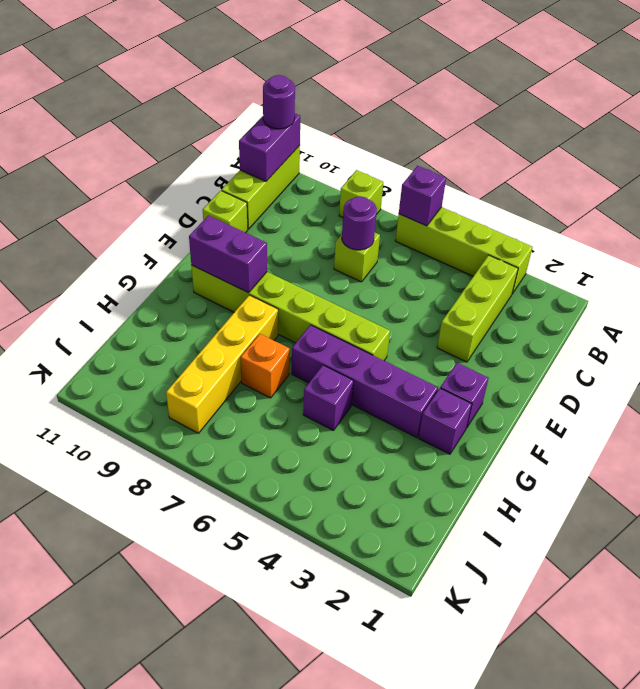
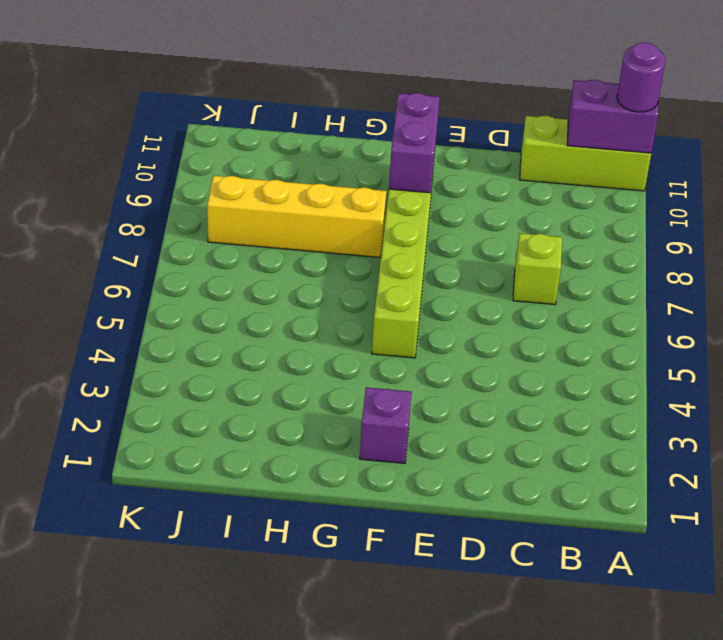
none -> lime 1x4 brick [395,207,533,294]
none -> lime 1x1 brick [339,170,383,217]
none -> lime 1x3 brick [437,255,518,362]

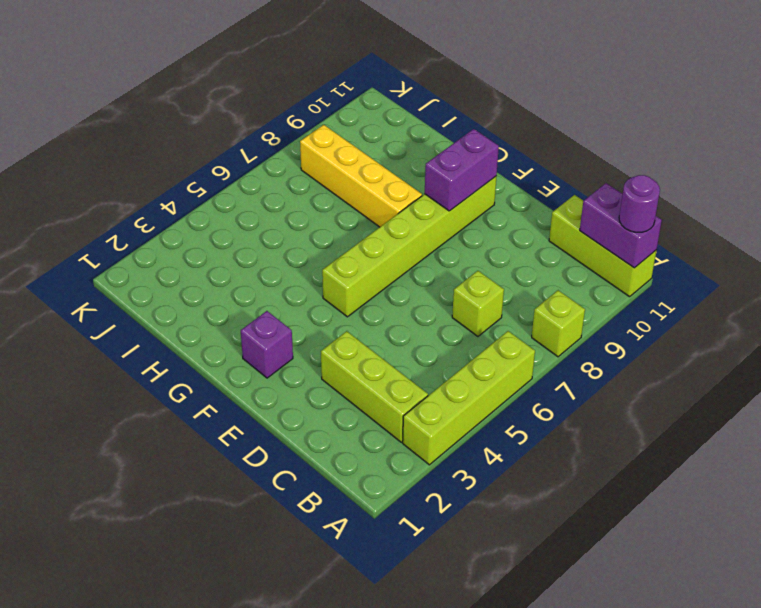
none -> lime 1x1 brick [203,191,248,233]
none -> purple 1x1 brick [419,388,472,454]
none -> purple 1x4 brick [292,325,438,437]

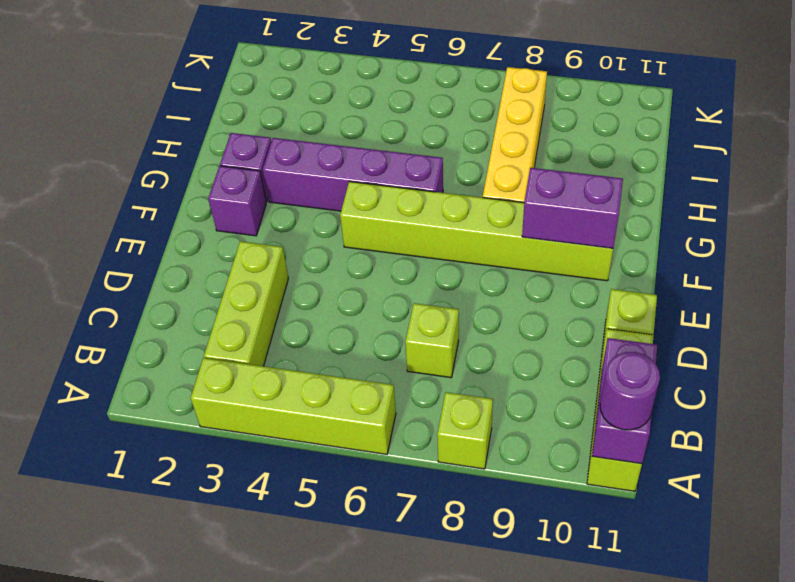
none -> purple 1x1 brick [303,365,354,431]
none -> orange 1x1 brick [241,334,290,398]
none -> purple 1x1 brick [399,166,446,226]

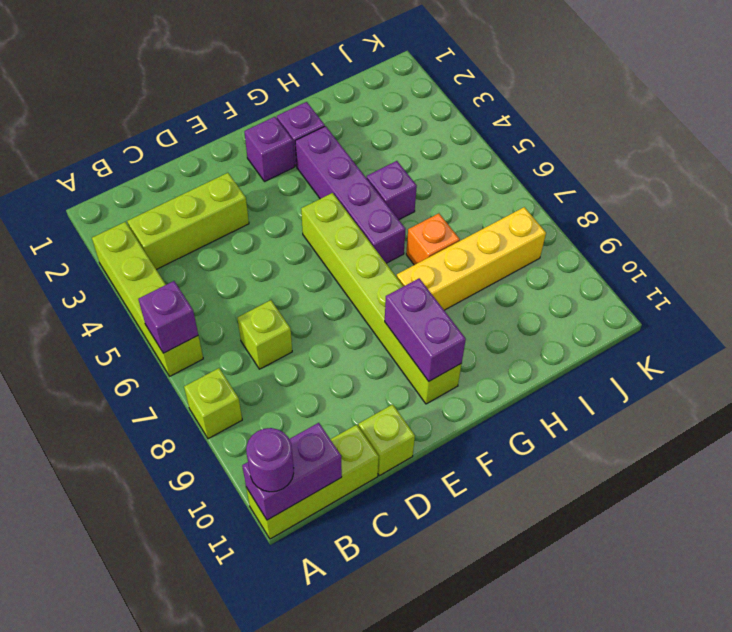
none -> purple 1x1 round brick [342,196,377,250]

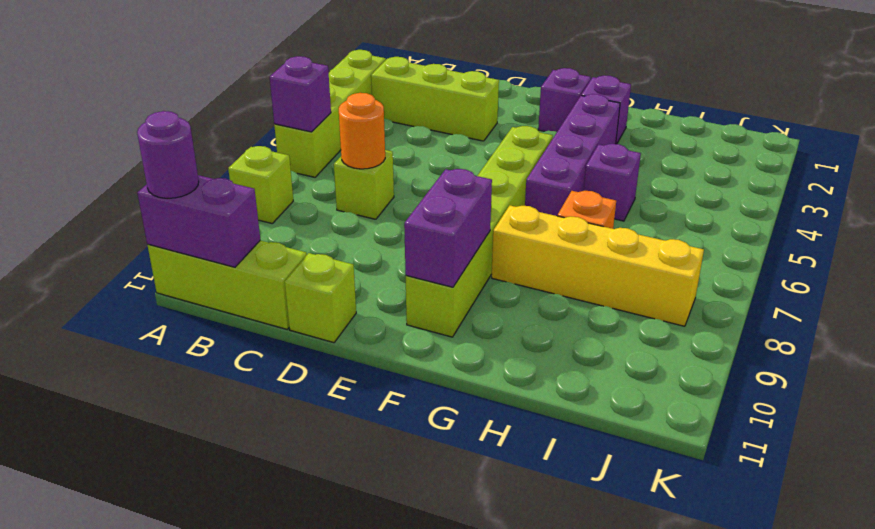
orange 1x1 round brick [339,93,385,169] -> purple 1x1 round brick [342,196,377,250]

